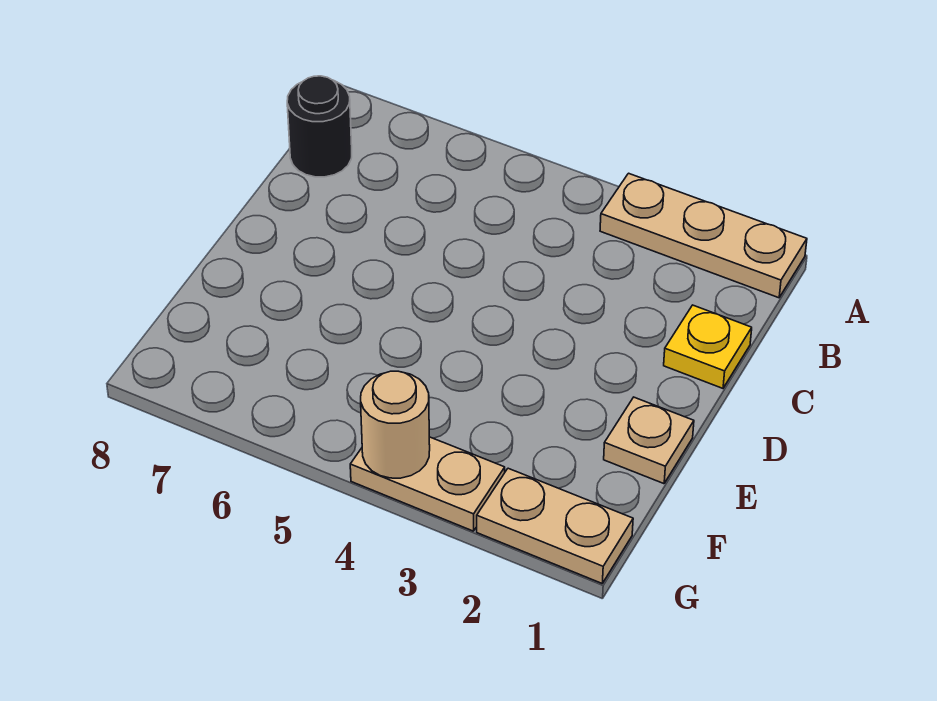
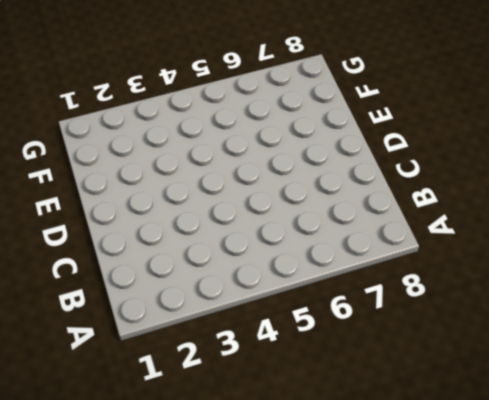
none -> tan 1x3 plate [600,173,807,298]
none -> black 1x1 round brick [287,76,352,177]

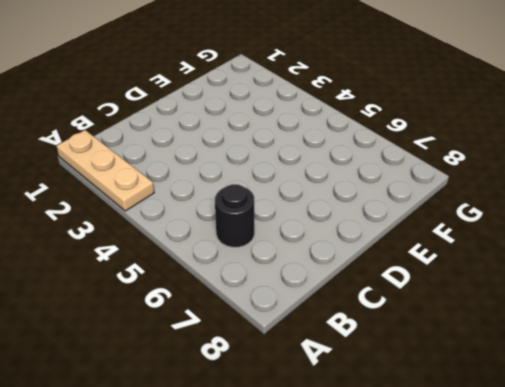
black 1x1 round brick [215,184,254,247] -> black 1x1 round brick moved to [287,76,352,177]
none -> yellow 1x1 plate [664,305,752,388]
none -> tan 1x1 plate [604,397,694,484]

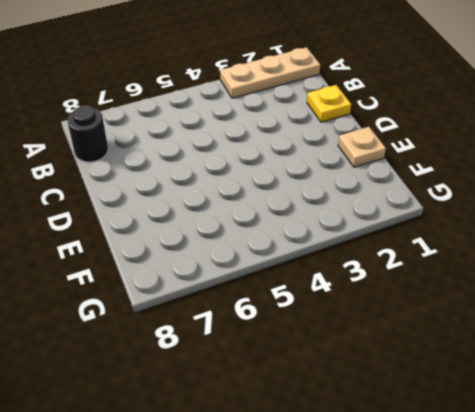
none -> tan 1x2 plate [477,468,633,583]
none -> tan 1x2 plate [350,437,505,531]

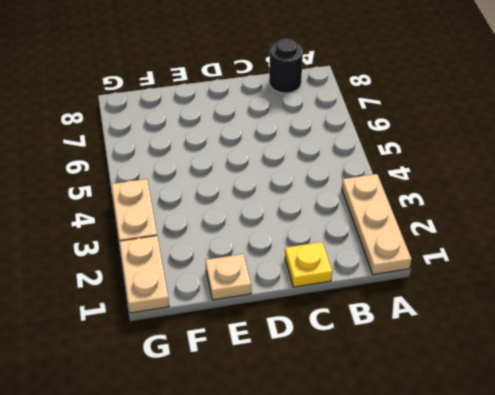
none -> tan 1x1 round brick [361,371,430,478]

